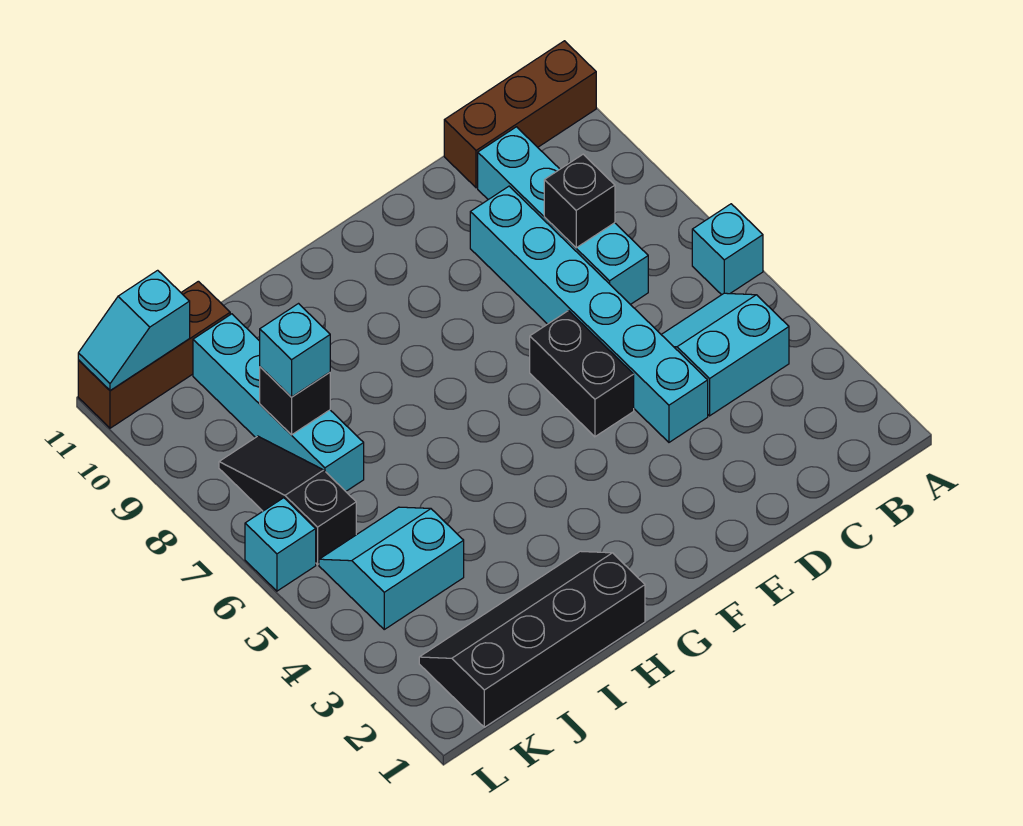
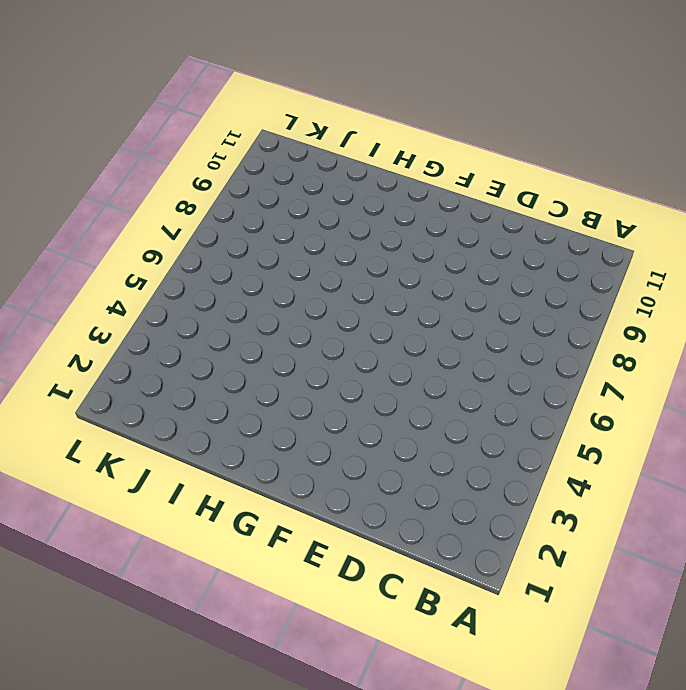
none -> cyan 1x1 brick [692,204,763,295]
none -> brown 1x3 brick [444,41,596,188]
none -> cyan 2x2 slope [661,293,789,416]

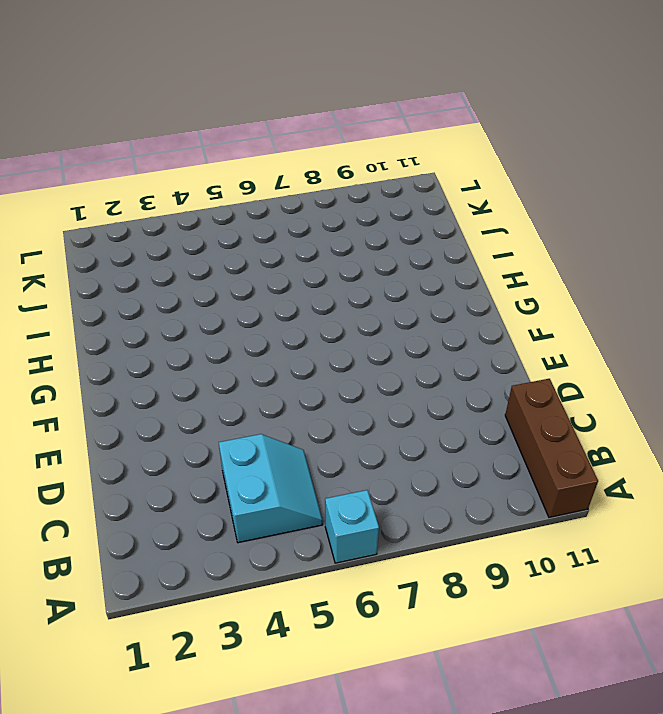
none -> cyan 1x4 brick [478,127,648,305]
none -> cyan 1x6 brick [470,186,708,442]
none -> black 1x2 brick [530,311,634,437]

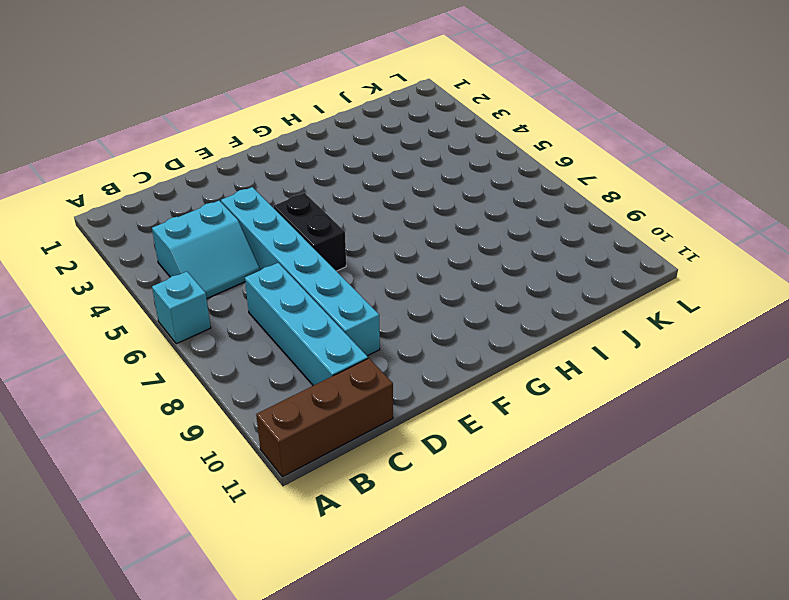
none -> black 2x4 slope [419,551,645,727]
none -> cyan 2x2 slope [319,507,464,629]
none -> cyan 1x4 brick [193,314,364,491]

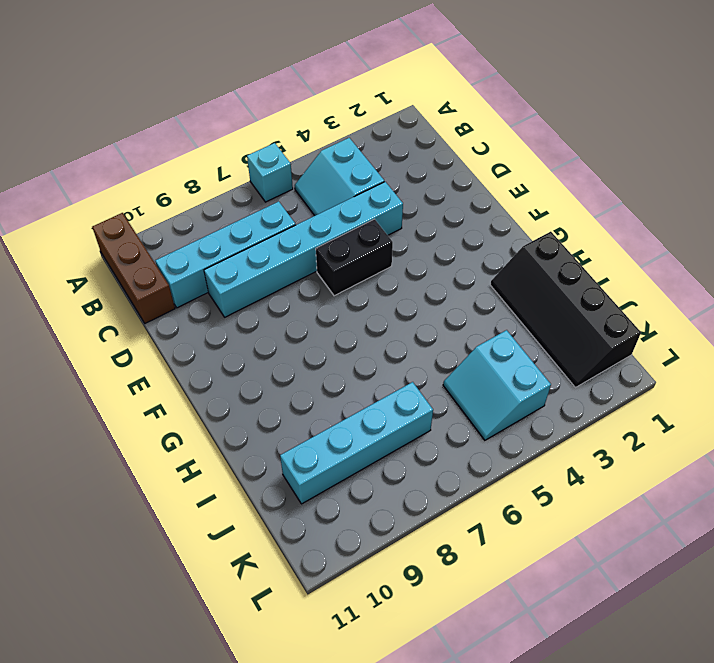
none -> brown 1x3 brick [78,281,230,428]
none -> black 1x3 slope [219,436,356,564]
none -> cyan 1x1 brick [245,498,316,591]

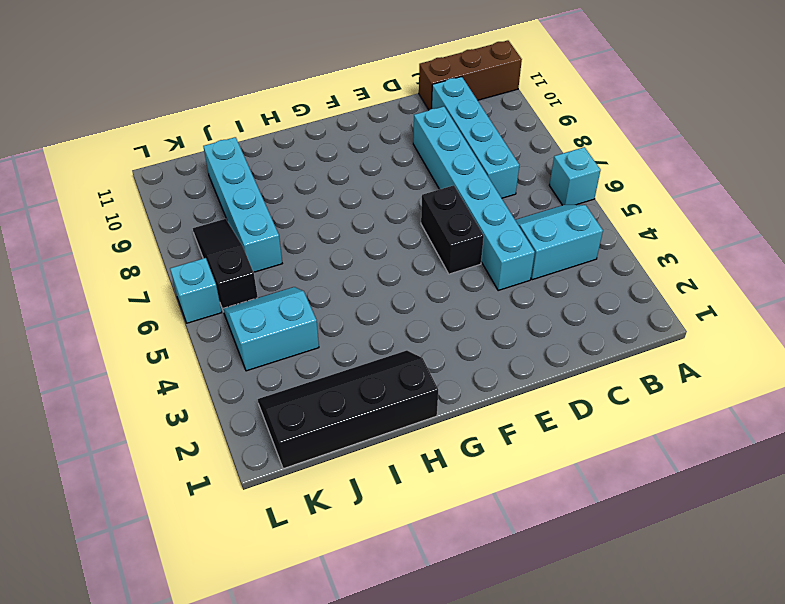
none -> brown 1x3 brick [78,281,230,428]
none -> black 1x1 brick [544,154,615,248]
none -> black 1x1 brick [260,367,330,435]

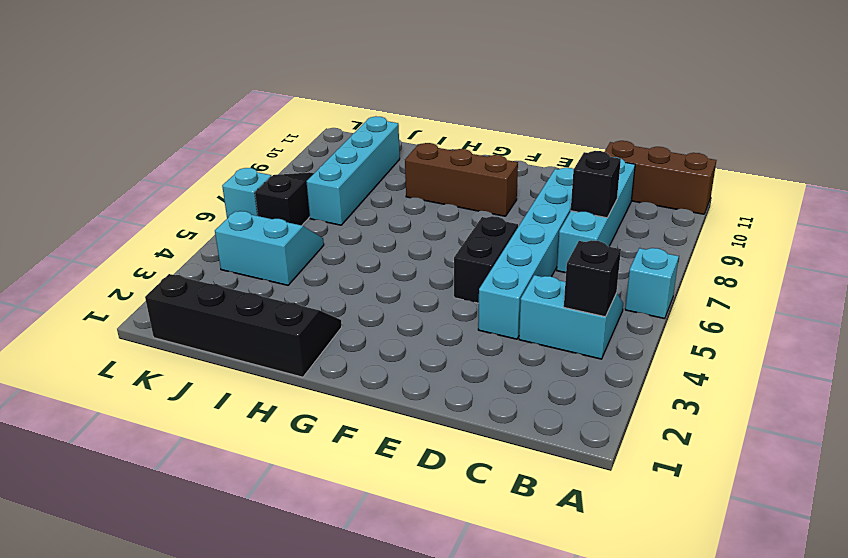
black 1x1 brick [564,240,621,317] -> black 1x1 brick moved to [260,367,330,435]
brown 1x3 brick [405,143,518,216] -> brown 1x3 brick moved to [78,281,230,428]
none -> cyan 1x2 slope [78,270,190,390]
none -> cyan 1x1 brick [260,304,330,397]

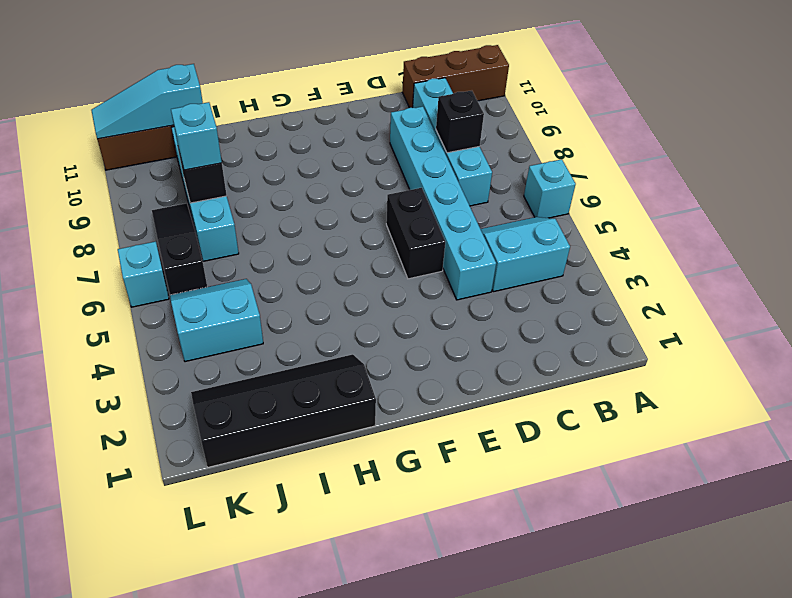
cyan 1x3 slope [91,64,203,139] -> cyan 1x2 slope [78,270,190,390]

